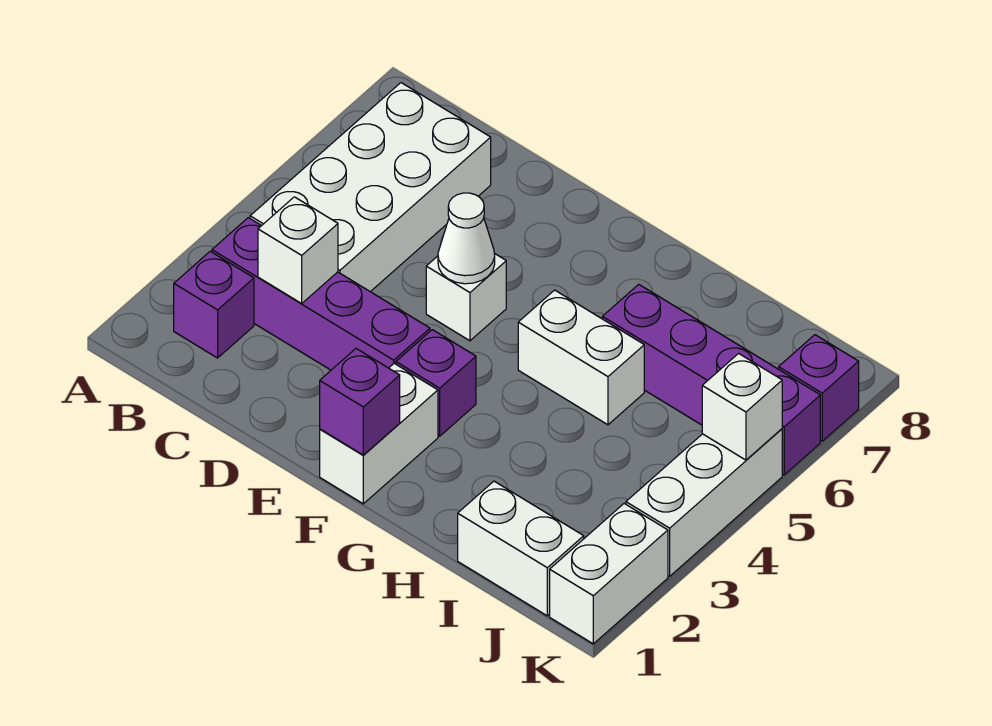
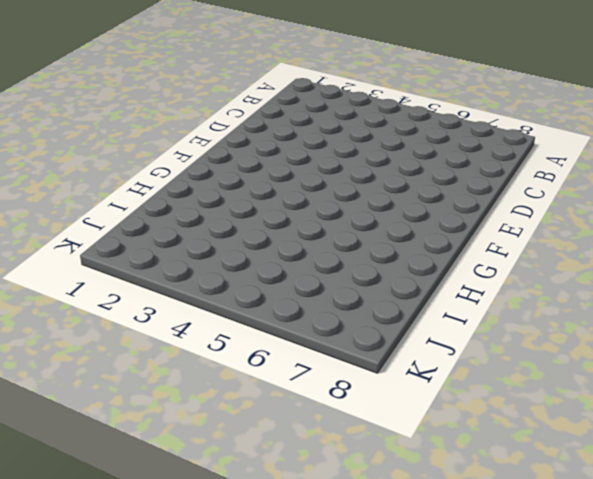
none -> purple 1x1 brick [174,251,254,358]
none -> purple 1x4 brick [212,218,430,370]
none -> white 2x4 brick [250,83,491,292]

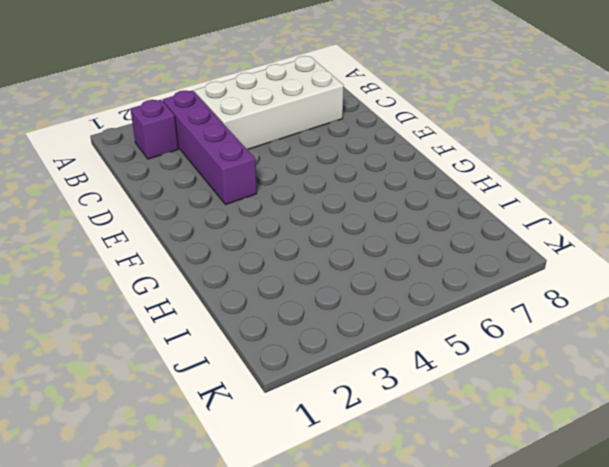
none -> white 1x1 brick [426,253,506,341]
none -> white 1x2 brick [320,363,438,504]
none -> purple 1x1 brick [396,330,476,436]

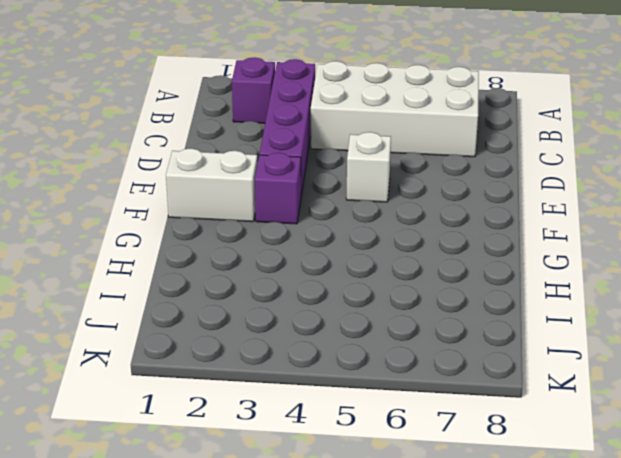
none -> white 1x2 brick [518,290,644,425]
none -> purple 1x4 brick [602,284,820,475]
none -> white 1x2 brick [458,481,584,616]

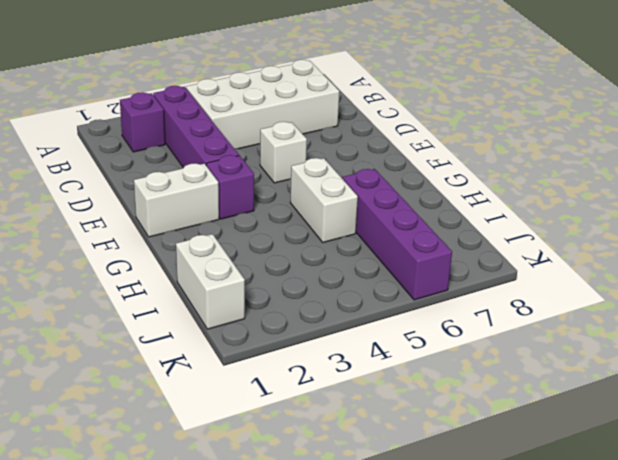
none -> white 1x2 brick [550,504,668,644]
none -> white 1x3 brick [626,429,782,576]
none -> purple 1x1 brick [779,335,859,441]

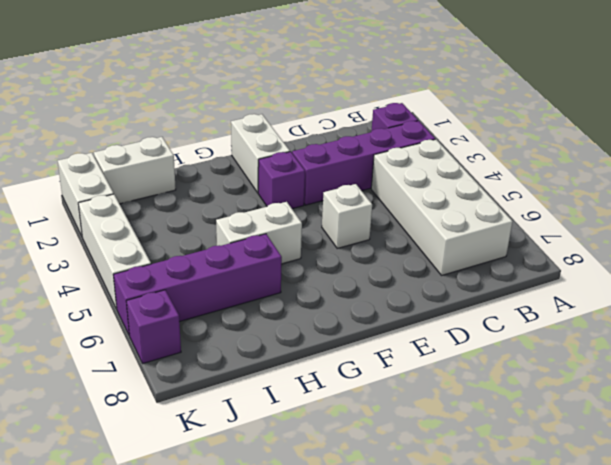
none -> white 1x1 brick [258,197,338,303]
none -> white 1x1 cone [438,193,495,284]
none -> purple 1x1 brick [320,349,400,455]

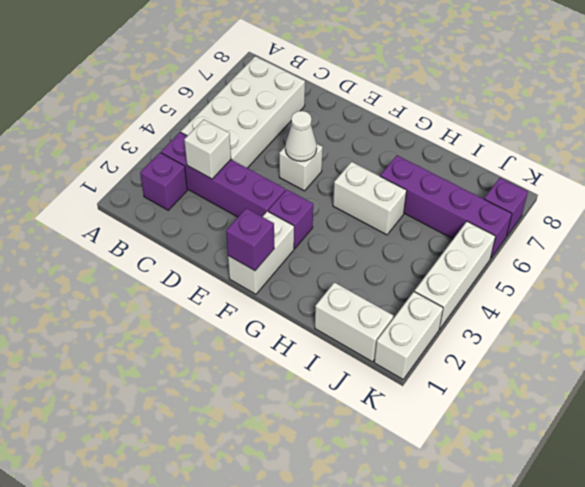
none -> white 1x1 brick [702,353,782,460]

